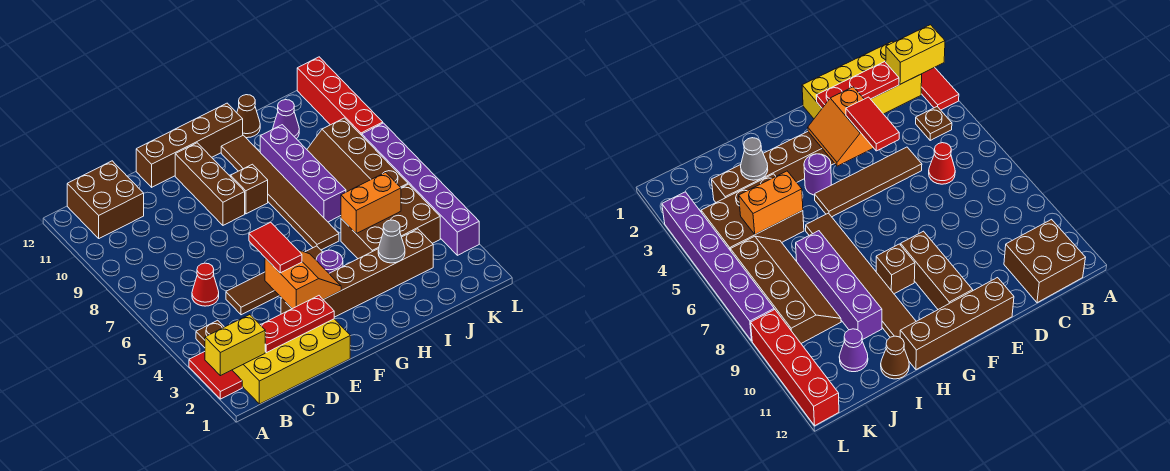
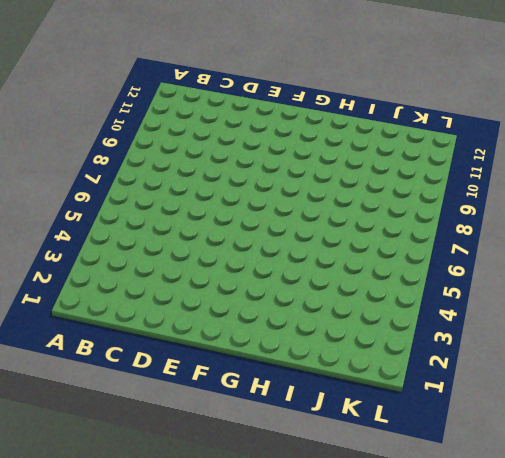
none -> red 1x2 tile [189,352,242,399]
none -> yellow 2x4 brick [232,319,350,404]
none -> brown 1x1 plate [196,320,224,348]

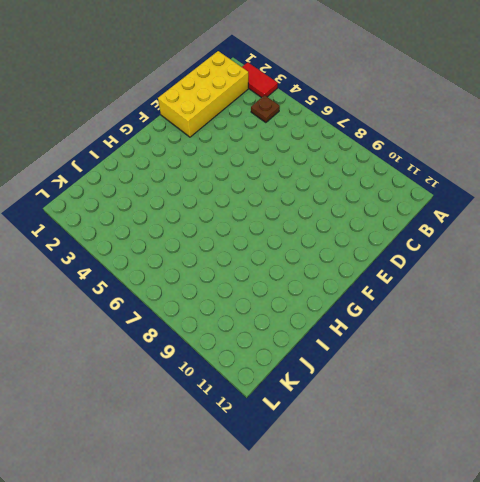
none -> brown 2x2 brick [67,161,144,238]
none -> red 1x1 cone [192,263,219,306]
none -> brown 1x4 tile [226,246,322,315]

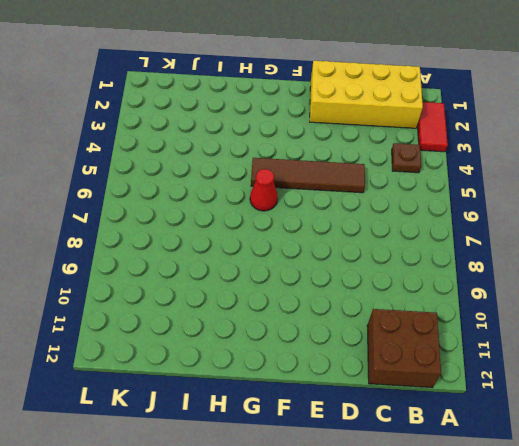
red 1x1 cone [250,169,278,211] -> red 1x1 cone moved to [192,263,219,306]
none -> brown 1x6 brick [281,229,433,317]
none -> brown 1x4 brick [136,103,243,187]
none -> brown 1x3 brick [175,143,245,225]

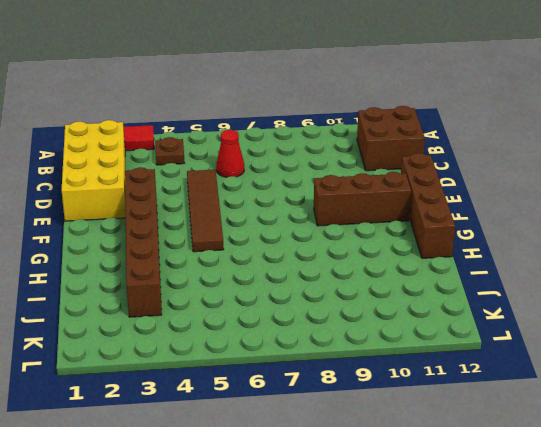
none -> purple 1x1 round brick [316,250,343,273]
none -> brown 1x1 brick [231,164,268,214]
none -> brown 1x6 tile [221,135,339,250]

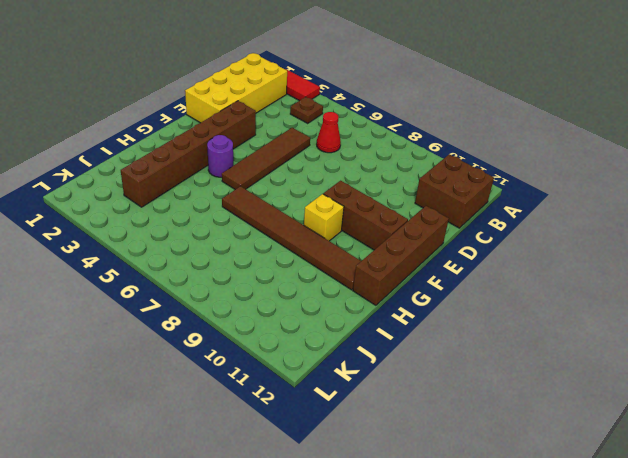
yellow 1x1 brick [304,194,344,241] -> brown 1x1 brick [231,164,268,214]
none -> brown 2x3 brick [341,184,440,259]
none -> purple 1x4 brick [260,125,346,222]
none -> brown 1x1 cone [237,95,260,138]

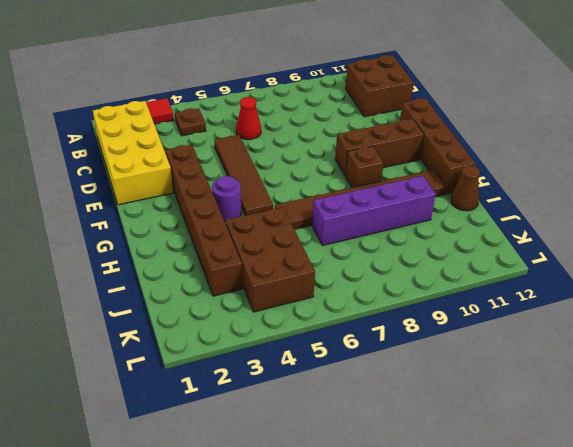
none -> brown 2x4 slope [307,118,408,192]
none -> purple 1x1 cone [273,100,299,139]
none -> purple 1x6 brick [362,123,479,255]

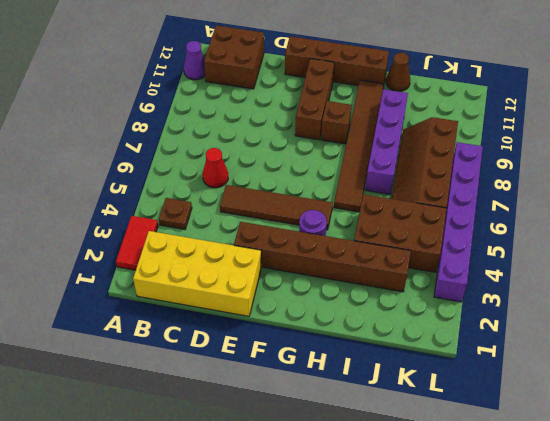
purple 1x1 cone [184,41,205,80] -> purple 1x1 cone moved to [273,100,299,139]
none -> red 1x4 brick [297,57,383,135]
none -> yellow 1x2 brick [205,315,265,376]
none -> red 1x3 plate [261,296,334,353]

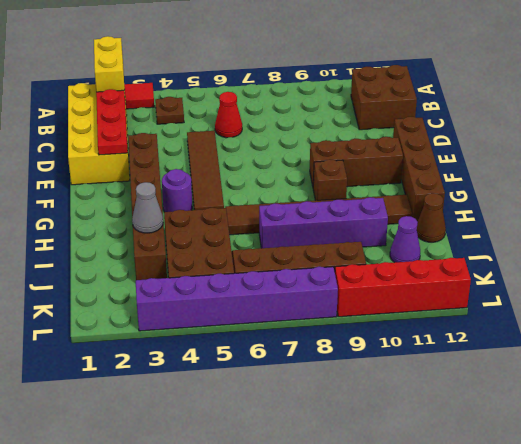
none -> orange 2x2 slope [265,250,341,309]
none -> orange 1x2 brick [341,172,401,233]
none -> red 1x2 tile [249,222,302,273]

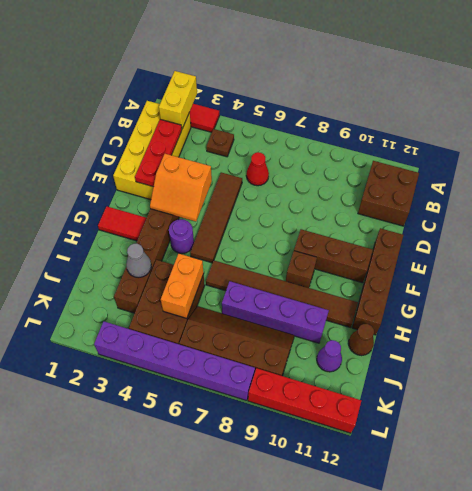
red 1x2 tile [98,207,146,241] -> red 1x2 tile moved to [249,222,302,273]

